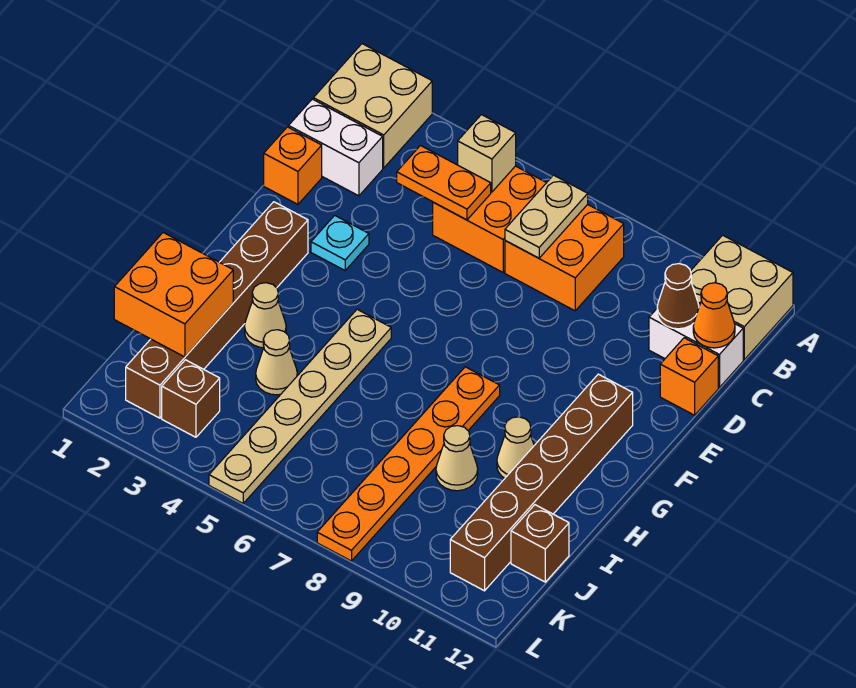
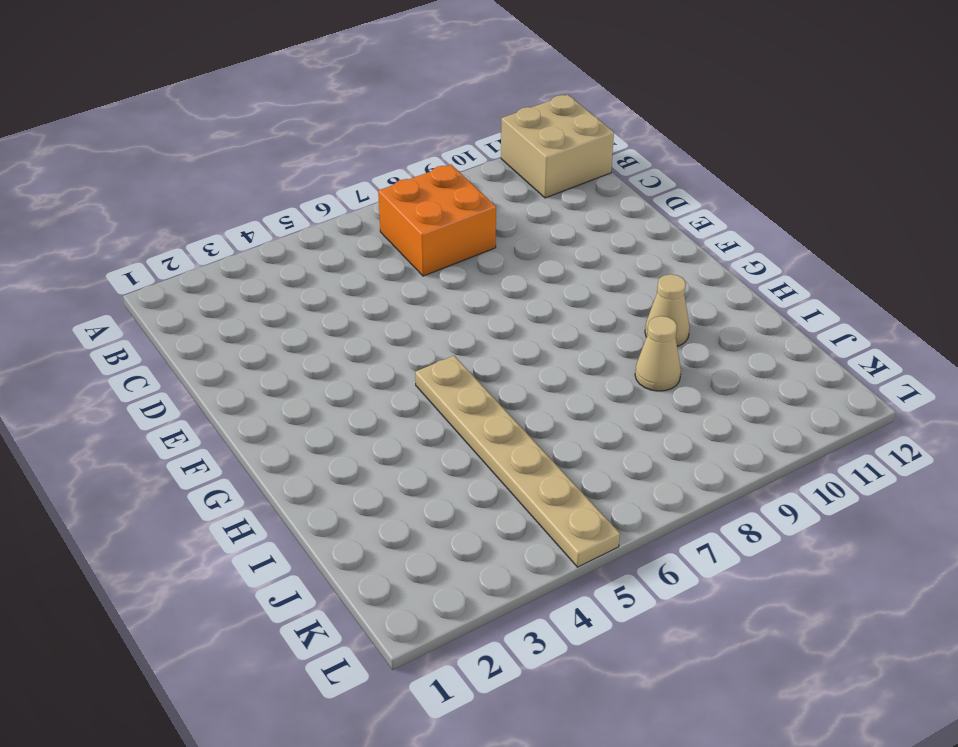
none -> tan 2x2 brick [313,44,432,168]
none -> orange 2x2 brick [433,166,546,272]
none -> white 1x2 brick [289,99,383,196]

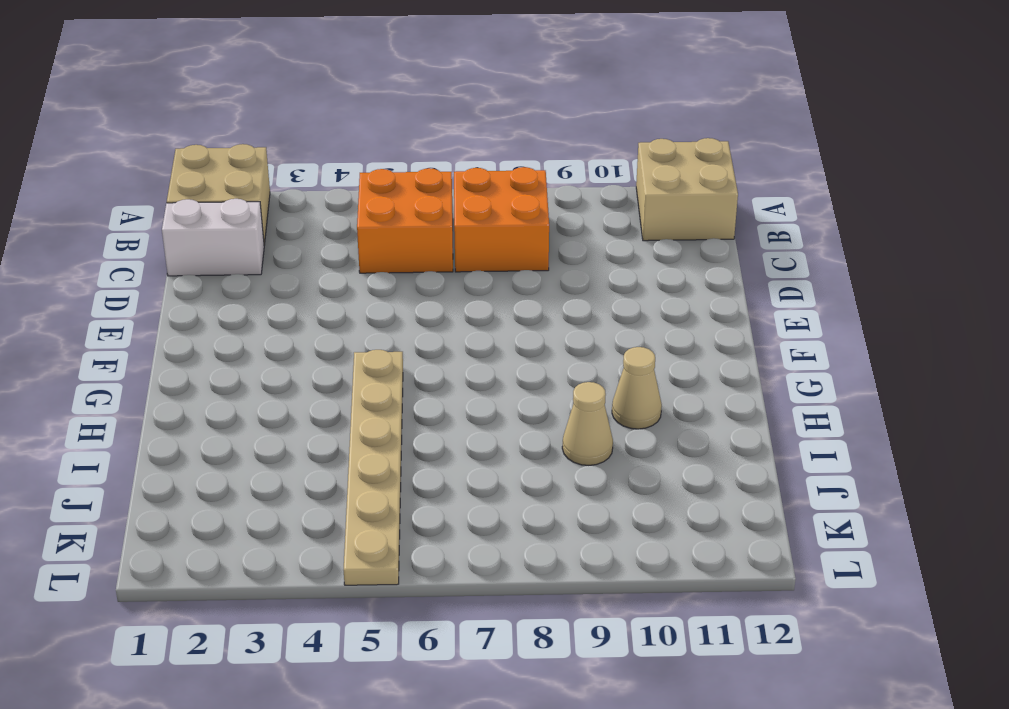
none -> white 1x2 brick [649,305,743,388]
none -> orange 1x1 brick [264,127,322,204]
none -> orange 1x1 brick [660,338,718,415]

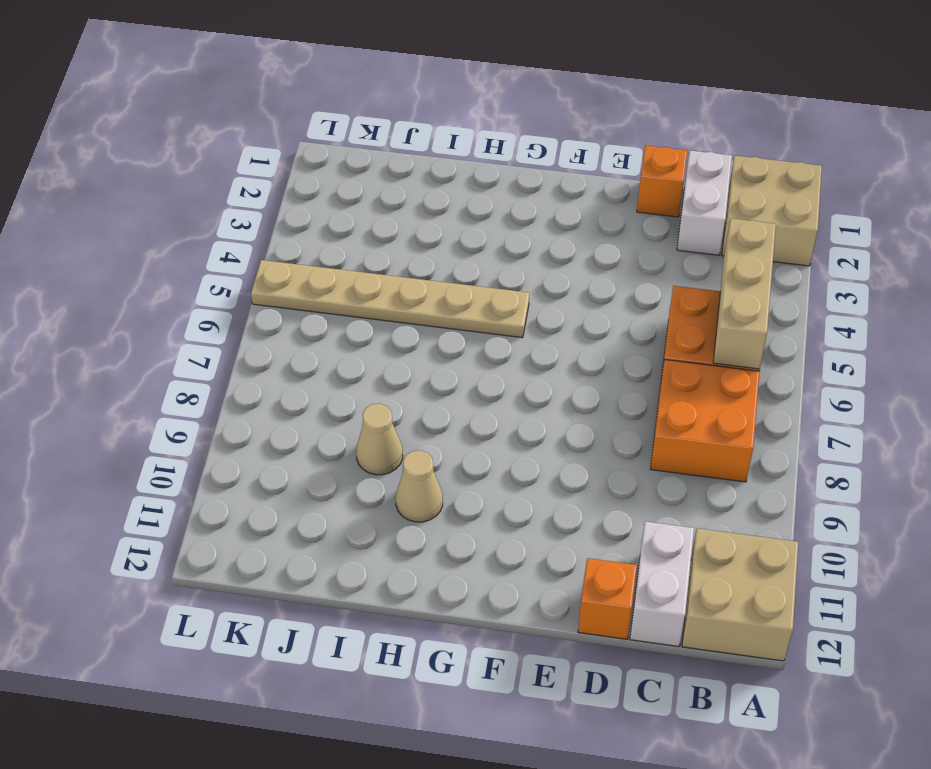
tan 1x3 brick [713,218,776,369] -> tan 1x1 brick [458,115,516,192]
none -> cyan 1x1 plate [311,215,369,270]
none -> brown 1x6 brick [126,202,308,418]
none -> brown 1x6 brick [450,374,633,591]

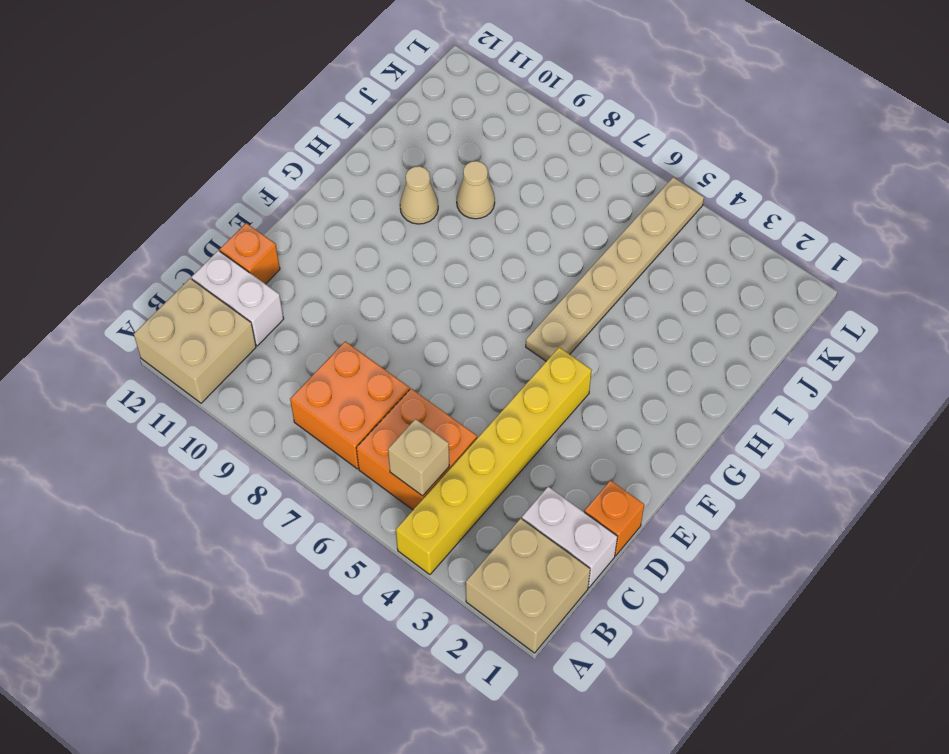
yellow 1x6 brick [396,347,592,575] -> none
none -> cyan 1x1 plate [311,215,369,270]
none -> brown 1x6 brick [126,202,308,418]
none -> brown 1x6 brick [450,374,633,591]

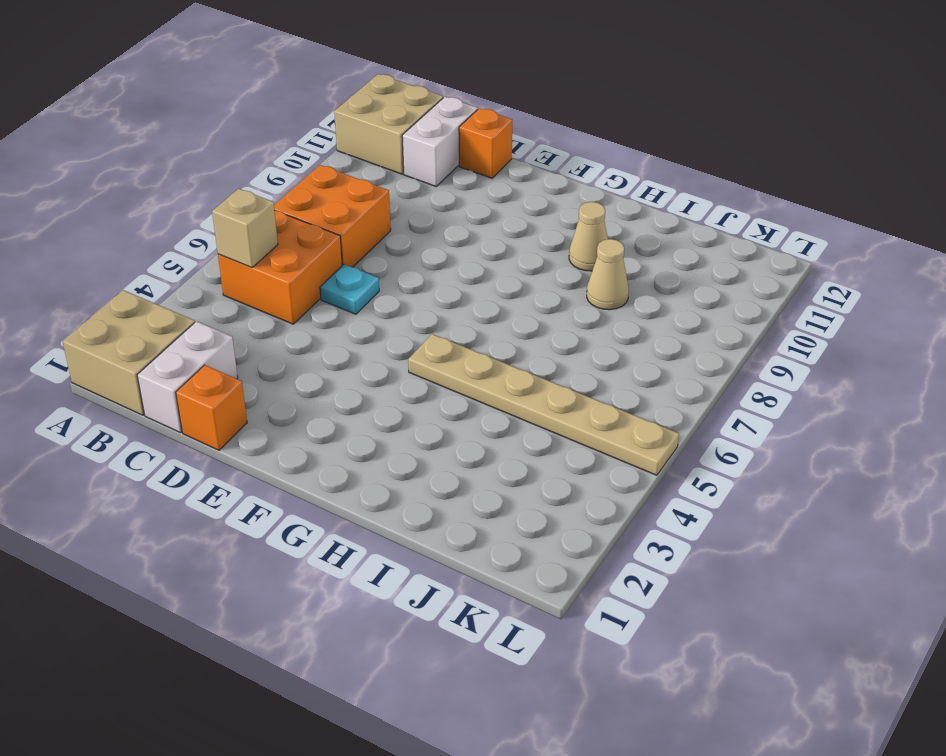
cyan 1x1 plate [320,264,379,314] -> cyan 1x1 plate moved to [311,215,369,270]
none -> brown 1x6 brick [126,202,308,418]
none -> brown 1x6 brick [450,374,633,591]
none -> orange 1x6 plate [317,367,500,561]

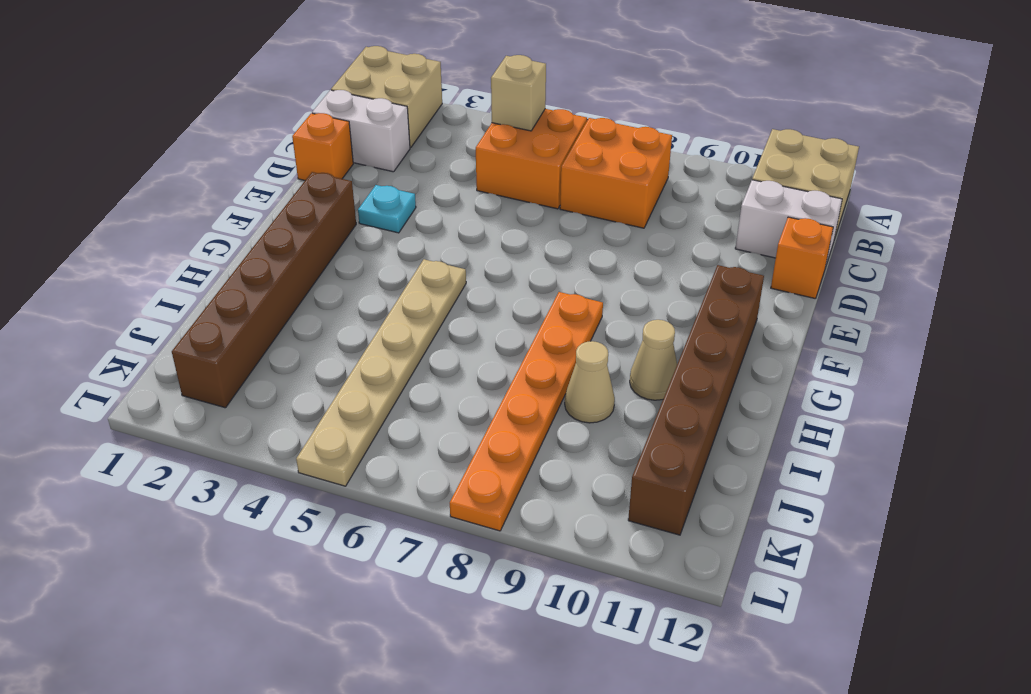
none -> tan 1x1 cone [245,283,286,348]
none -> tan 1x1 cone [256,330,297,395]
none -> brown 1x1 brick [511,505,569,582]

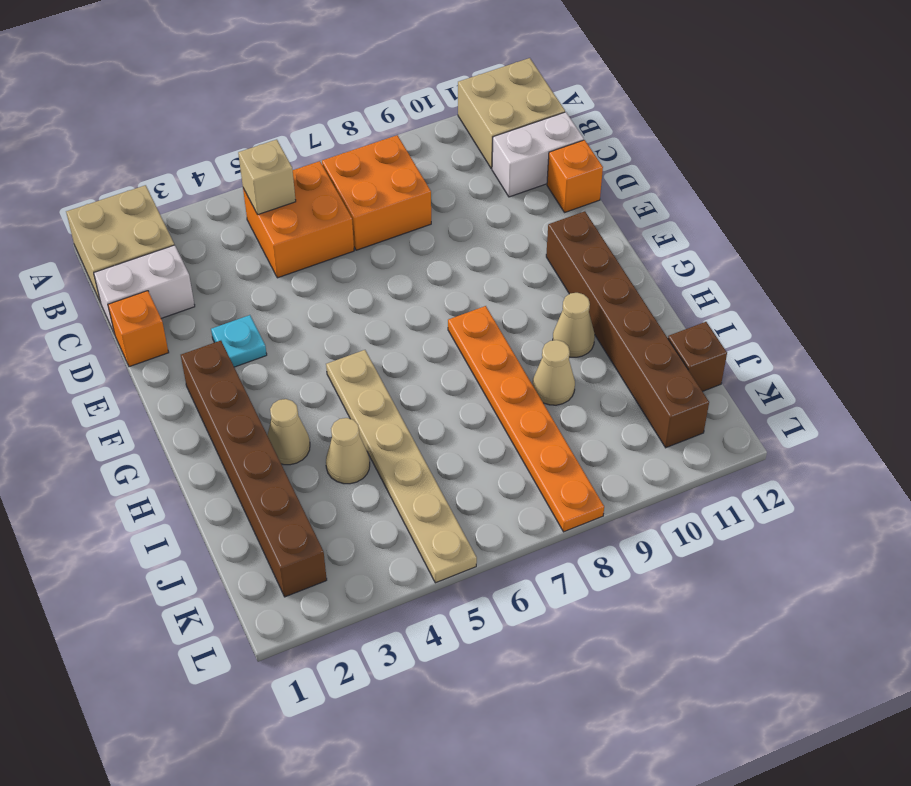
none -> brown 1x1 brick [162,360,220,437]
none -> tan 1x2 plate [505,175,588,258]
none -> orange 1x2 plate [397,146,491,220]

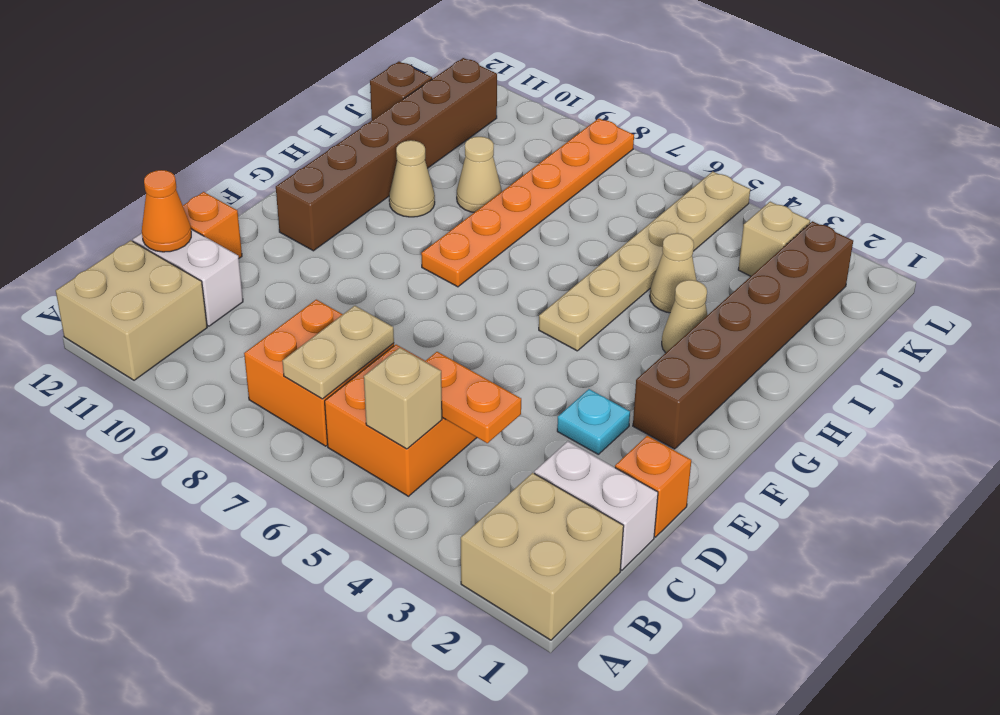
tan 1x1 brick [738,202,810,276] -> brown 1x1 brick [162,360,220,437]
none -> brown 1x1 cone [657,264,699,329]
none -> orange 2x2 brick [114,233,233,357]

